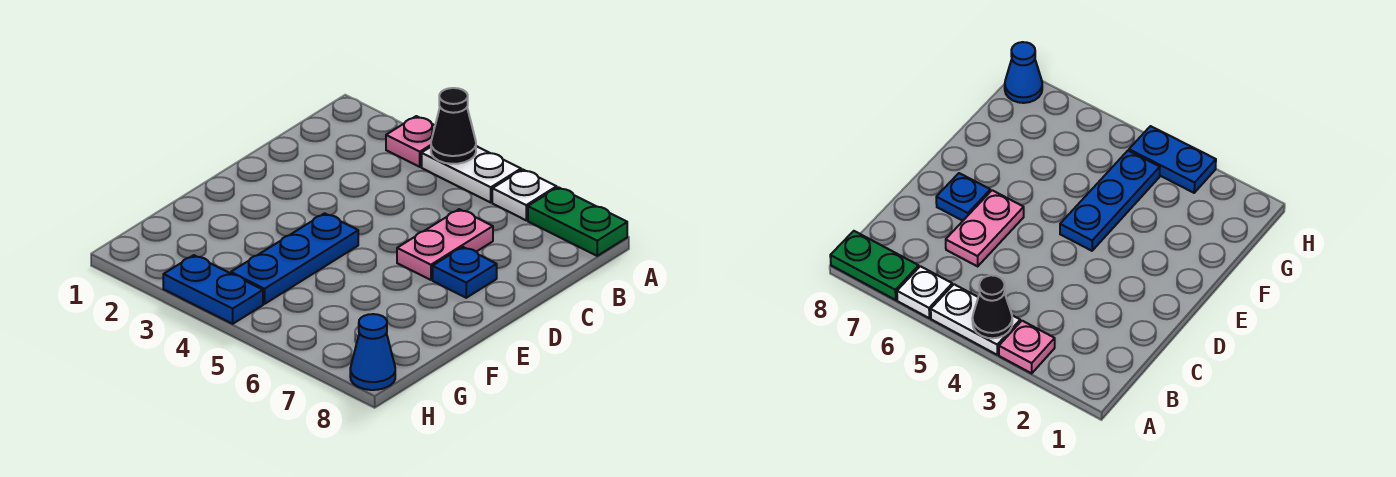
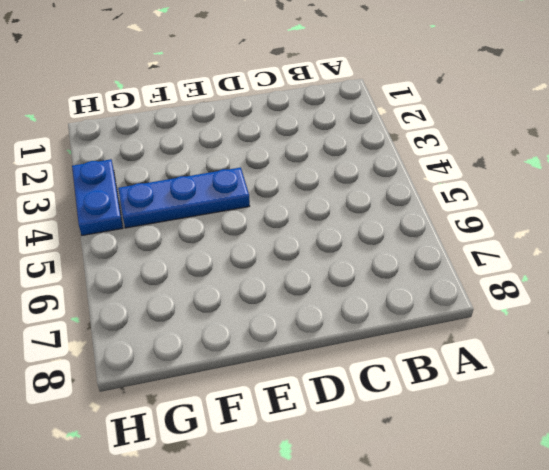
none -> pink 1x1 plate [386,116,435,167]
none -> white 1x2 plate [422,146,521,202]

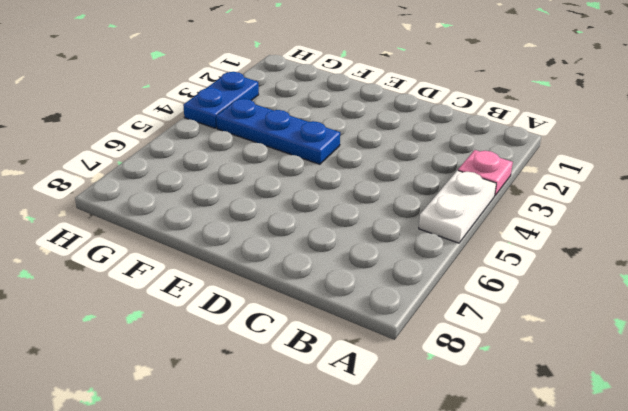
none -> white 1x1 plate [492,170,557,220]
none -> green 1x2 plate [528,187,627,256]

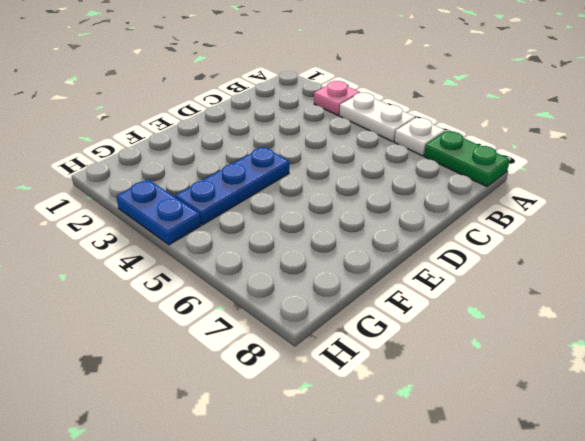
none -> pink 1x2 plate [397,209,493,280]
none -> blue 1x1 plate [433,247,497,298]

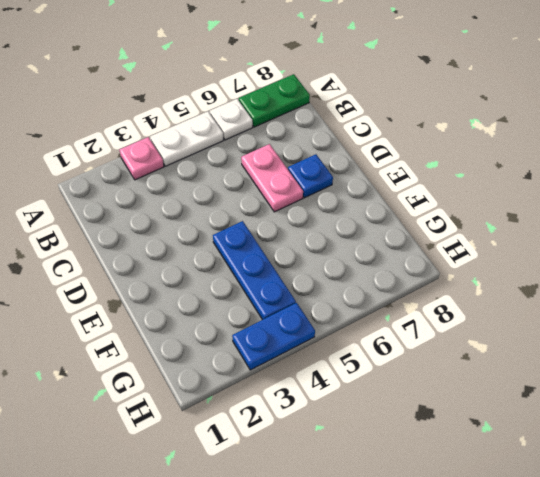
none -> blue 1x1 cone [350,314,395,390]
none -> black 1x1 cone [431,88,476,164]

